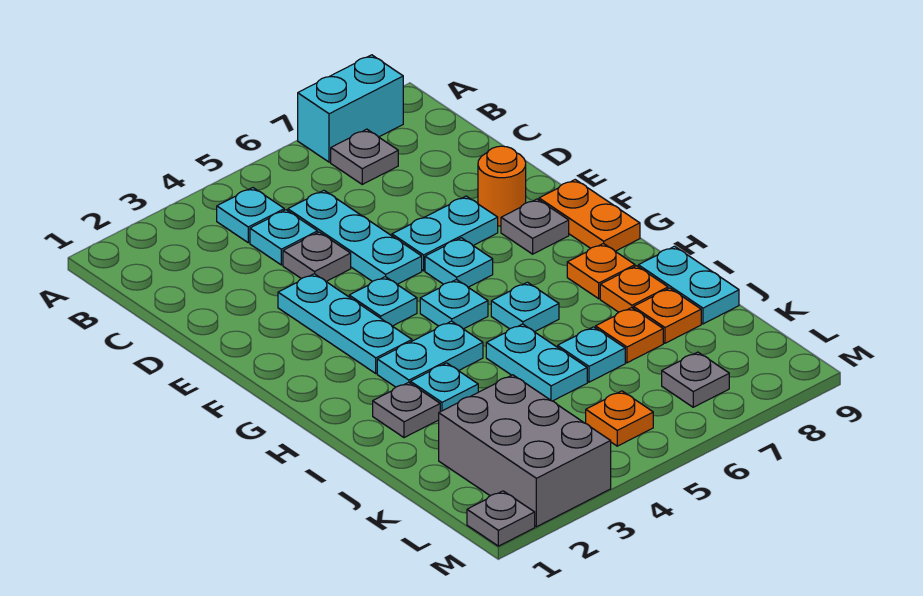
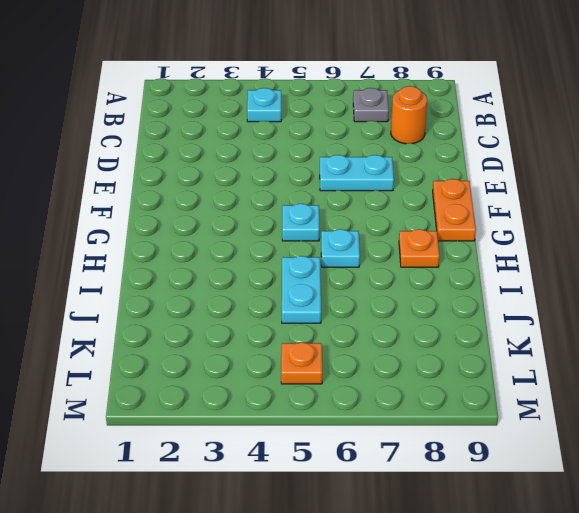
orange 1x1 round brick [391,86,427,144] -> orange 1x1 round brick moved to [478,146,526,226]
none -> cyan 1x2 brick [298,55,403,162]
none -> cyan 1x1 plate [250,210,318,265]
none -> cyan 1x3 plate [288,191,422,284]

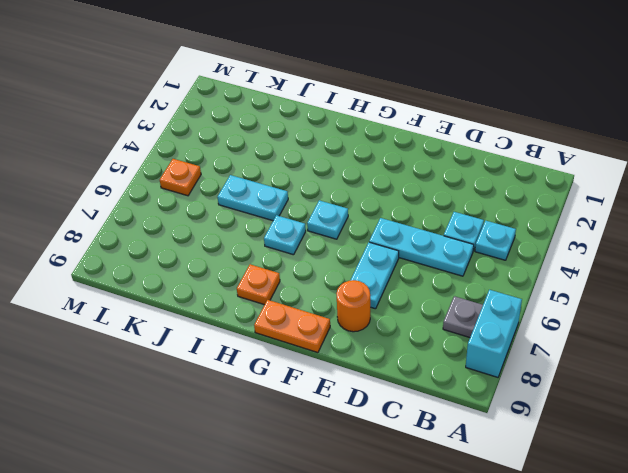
none -> grey 1x1 plate [283,232,351,281]
none -> cyan 1x3 plate [278,274,412,373]
none -> cyan 1x1 plate [349,277,417,326]

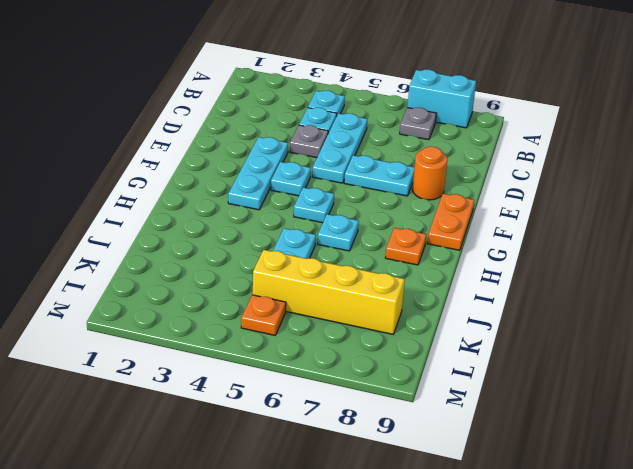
yellow 1x4 brick [253,250,405,334] -> none
none -> cyan 1x1 plate [425,238,493,287]
none -> grey 1x1 plate [501,199,569,254]
none -> cyan 1x2 plate [377,321,483,387]

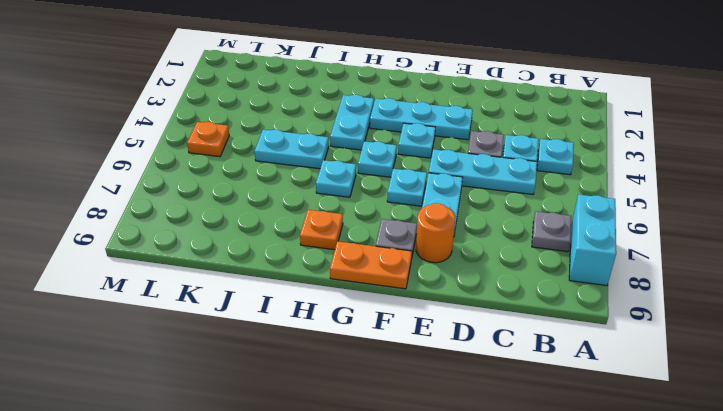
none -> grey 1x1 plate [373,382,440,438]
none -> cyan 1x1 plate [411,363,478,412]
none -> orange 1x1 plate [600,266,668,312]

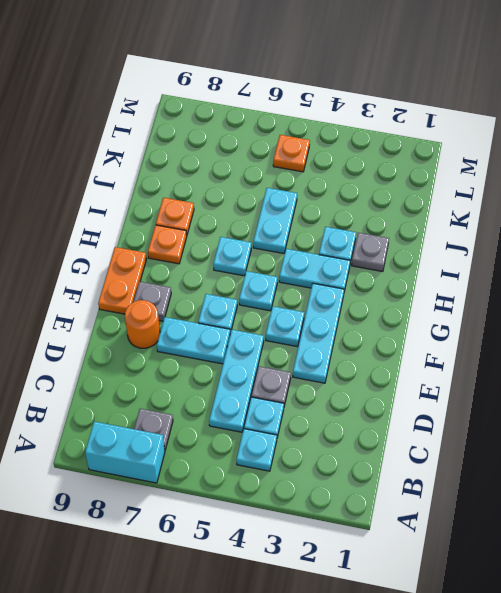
none -> cyan 1x2 plate [638,246,739,324]
none -> cyan 1x1 plate [558,327,625,382]
none -> orange 1x1 plate [596,308,663,363]

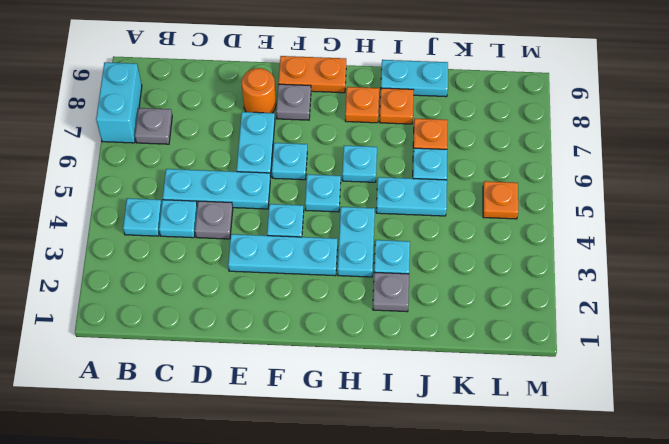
none -> orange 1x1 plate [634,288,701,343]
none -> grey 2x3 brick [439,375,611,527]
none -> grey 1x1 plate [662,352,729,407]

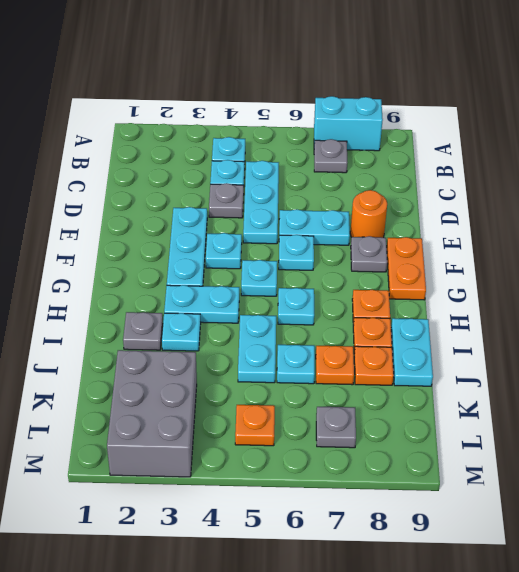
none -> grey 1x1 plate [467,491,535,546]

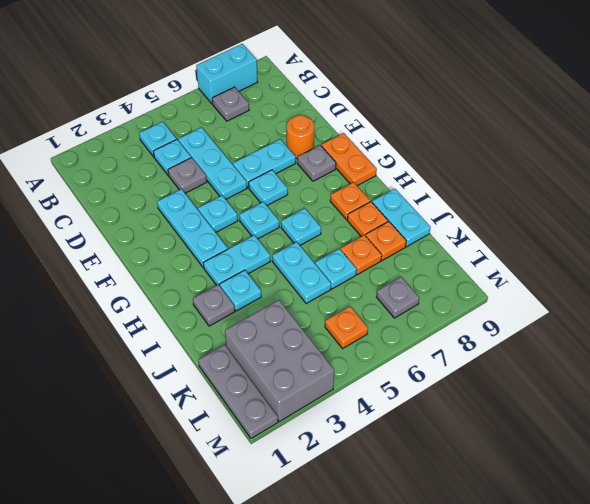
grey 1x3 plate [198,345,278,439] -> grey 1x1 plate [467,491,535,546]

